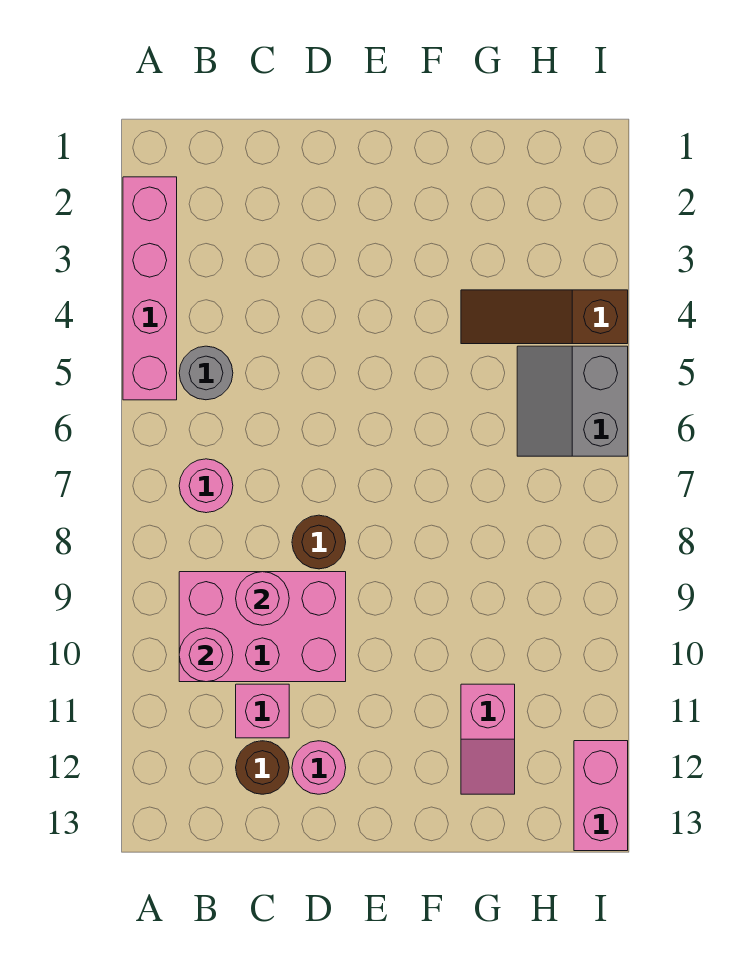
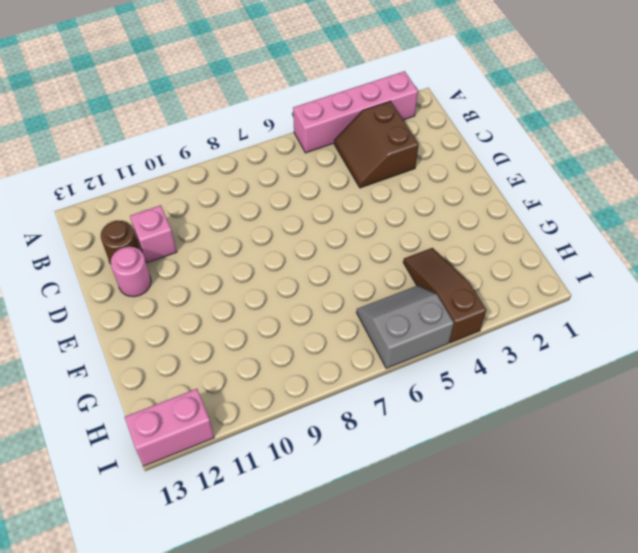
brown 2x2 slope [334,101,419,188] -> none
none -> grey 1x1 round brick [179,346,233,400]
none -> pink 1x1 round brick [179,459,233,513]
none -> pink 2x3 brick [179,572,346,682]

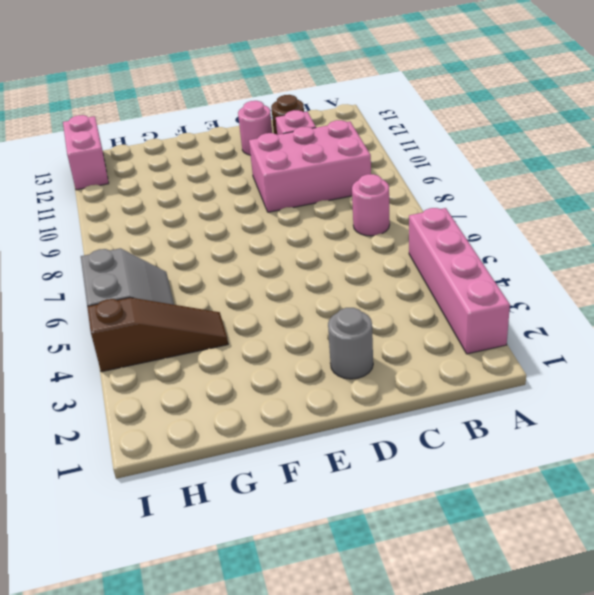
grey 1x1 round brick [328,308,373,379] -> grey 1x1 round brick moved to [179,346,233,400]
none -> brown 1x1 round brick [292,515,346,569]
none -> pink 1x2 slope [461,684,515,794]
none -> pink 1x1 round brick [179,628,233,682]

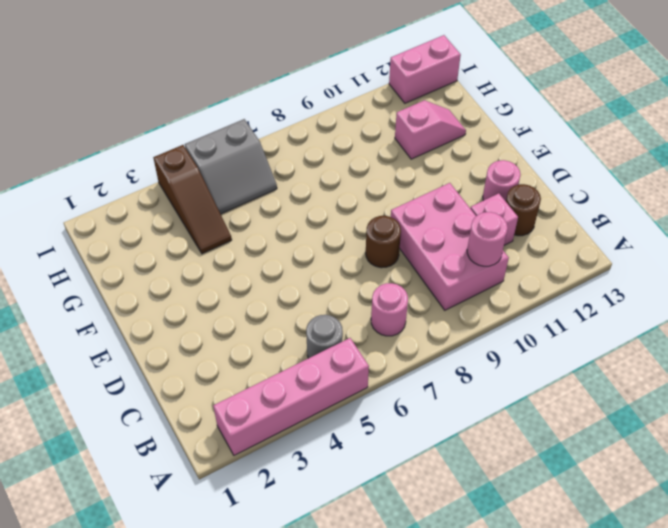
none -> pink 1x1 round brick [236,572,289,625]

